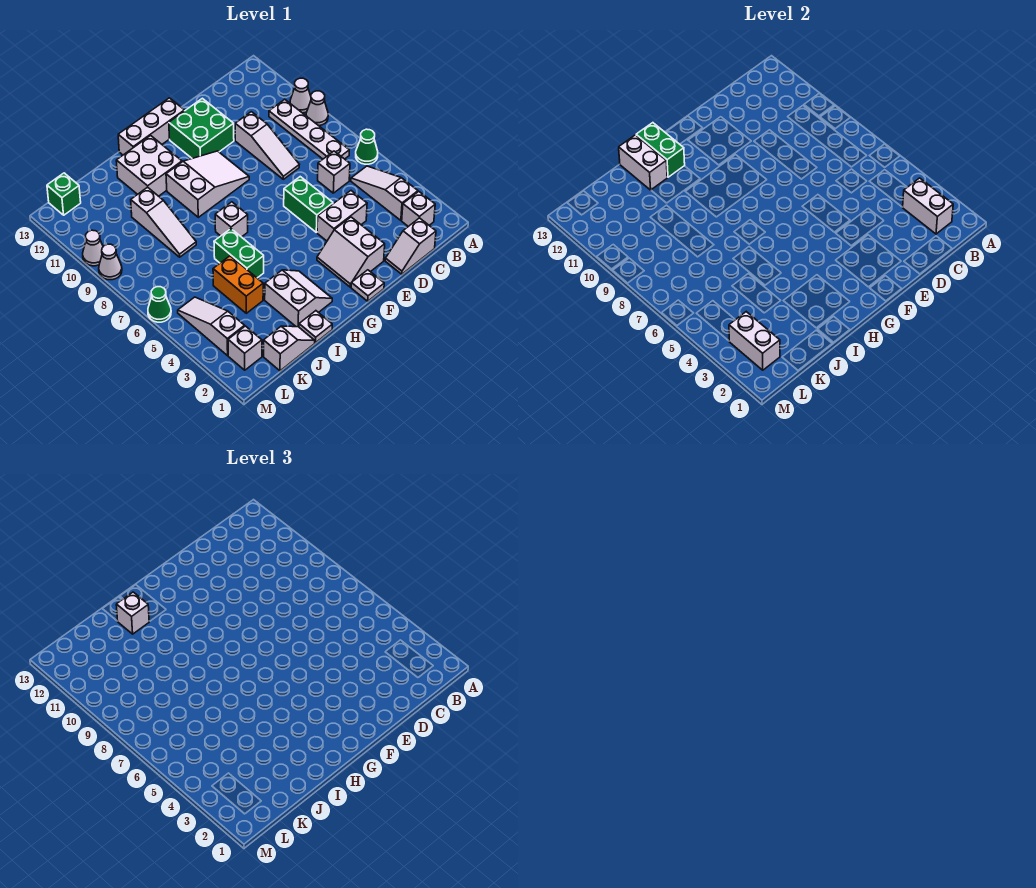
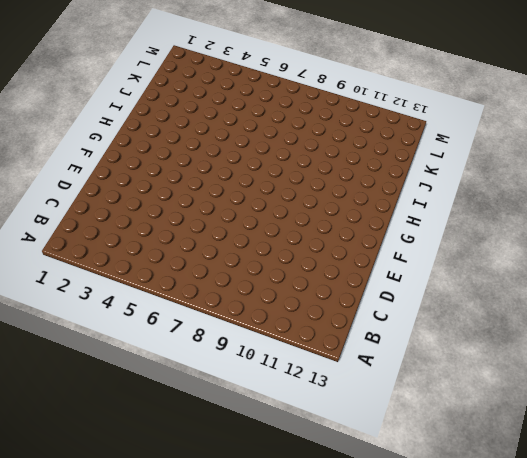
none -> green 1x1 cone [356,129,378,164]
none -> white 1x1 cone [306,91,328,126]
none -> white 1x1 cone [290,78,311,113]
none -> white 1x1 brick [402,192,435,226]

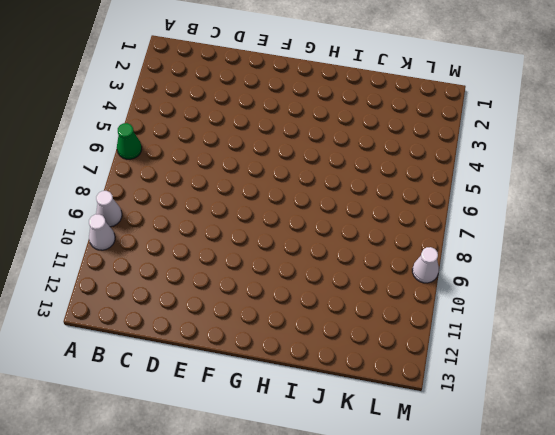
none -> white 1x1 brick [402,192,435,226]
none -> white 1x3 slope [351,166,418,220]
none -> white 1x4 plate [269,99,349,159]
none -> white 1x2 slope [385,218,436,274]

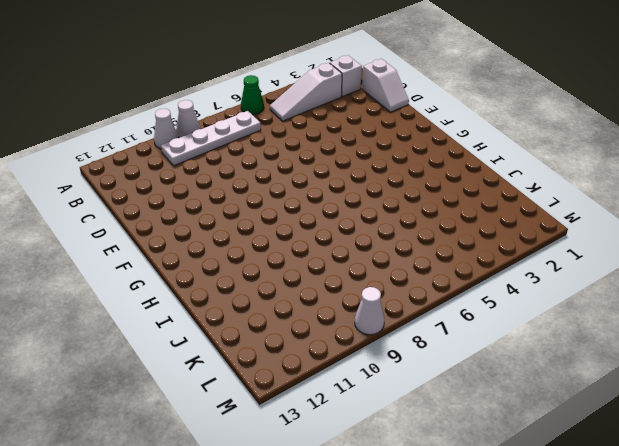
none -> white 1x1 brick [318,151,350,193]
none -> white 1x2 brick [317,191,367,241]
none -> white 1x3 slope [235,112,299,179]
none -> white 2x2 slope [317,217,385,287]

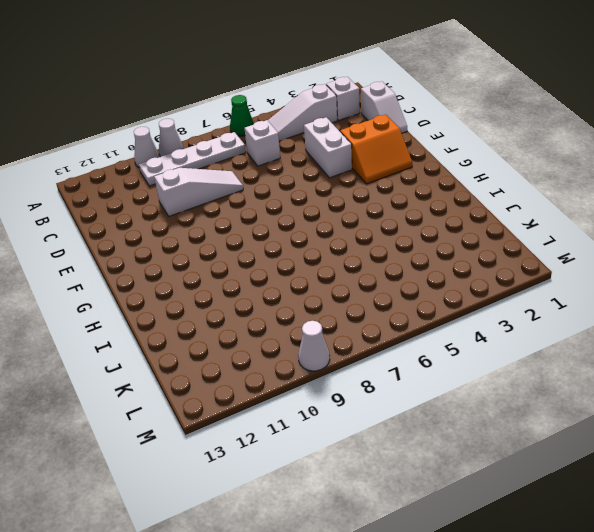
orange 2x2 slope [340,114,412,184] -> white 2x2 slope [317,217,385,287]
none -> green 1x2 brick [284,177,333,232]
none -> green 2x2 brick [169,98,234,158]
none -> white 1x1 plate [351,270,384,301]
none -> white 2x3 slope [166,151,249,217]

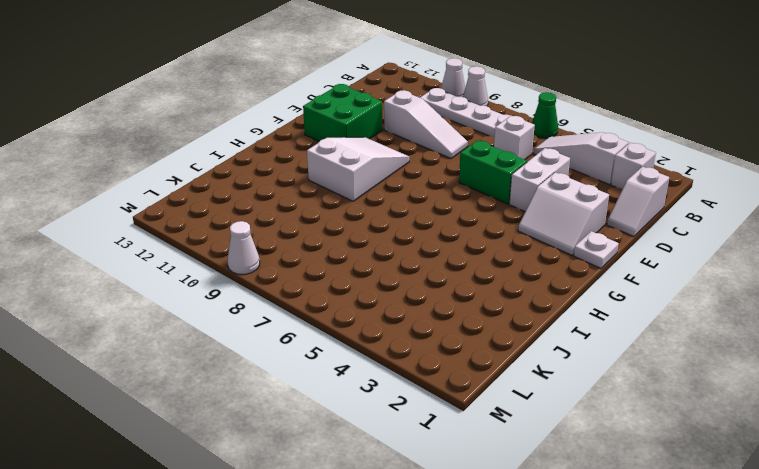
none -> white 1x3 brick [118,98,184,155]
none -> white 2x2 slope [265,270,332,327]
none -> white 1x1 brick [215,202,248,237]
none -> white 2x2 brick [116,136,182,196]

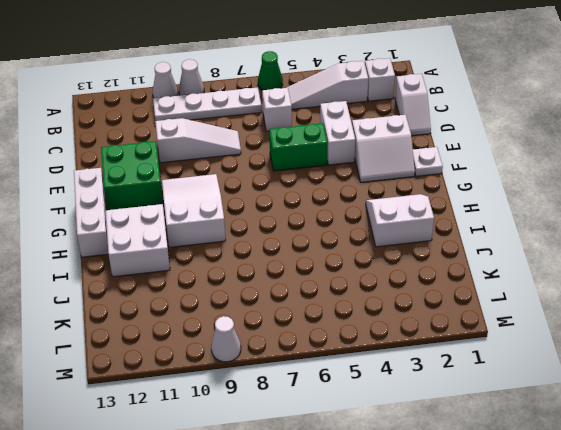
none -> white 1x1 brick [215,202,248,237]
none -> white 1x1 plate [299,311,332,343]
none -> green 1x2 brick [214,229,264,278]
none -> white 1x2 slope [264,326,315,371]

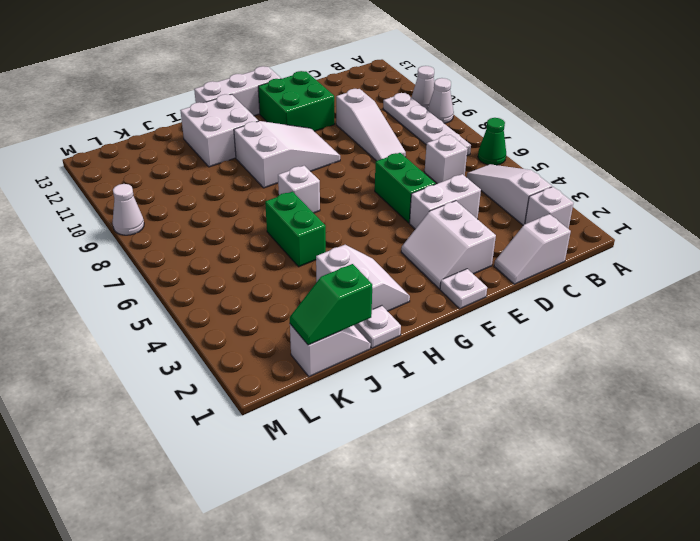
green 1x2 slope [290,264,372,345] -> none
none -> orange 1x2 brick [213,256,263,313]
none -> white 1x3 slope [131,187,196,257]
none -> white 1x1 brick [228,326,262,370]
none -> white 1x3 slope [178,297,245,356]

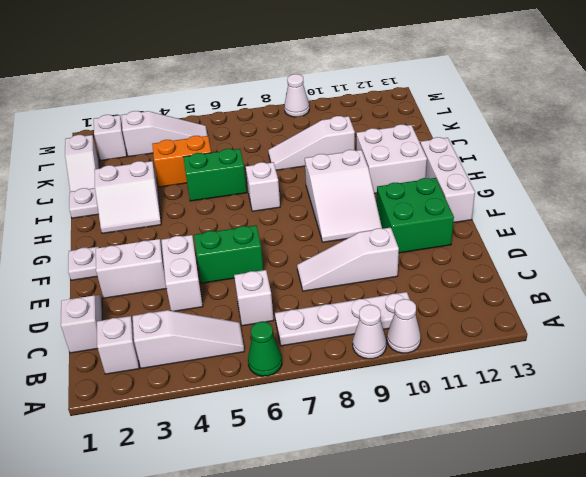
none -> green 1x1 brick [47,173,81,215]
none -> green 1x1 cone [148,287,171,322]
none -> white 1x1 cone [83,230,103,266]
none -> white 1x2 brick [903,178,953,234]

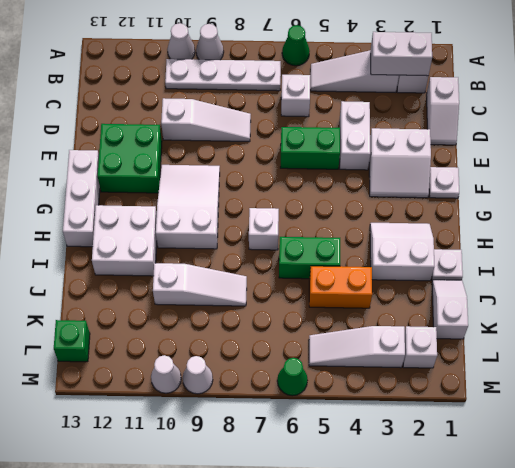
none -> green 1x2 brick [636,123,685,177]
none -> white 1x2 brick [619,135,667,190]
none -> white 1x2 brick [729,312,780,370]
none -> white 1x1 brick [116,592,149,634]

